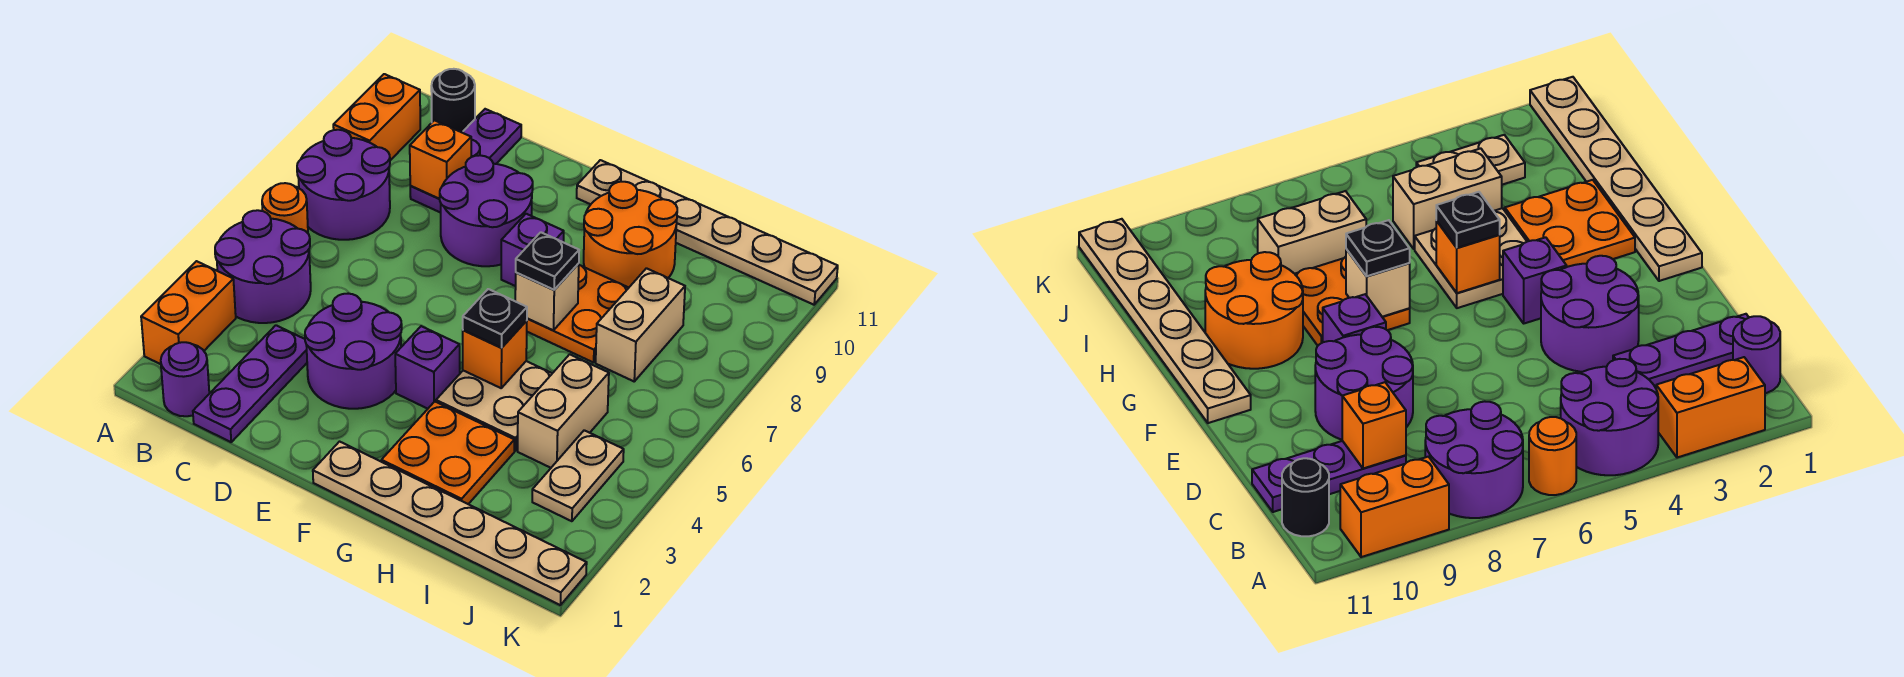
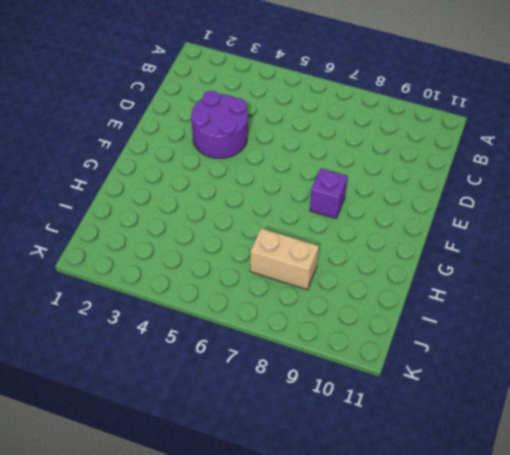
none -> orange 1x2 brick [141,261,236,364]
none -> purple 2x2 round brick [215,210,311,323]
none -> orange 1x1 round brick [262,183,308,233]

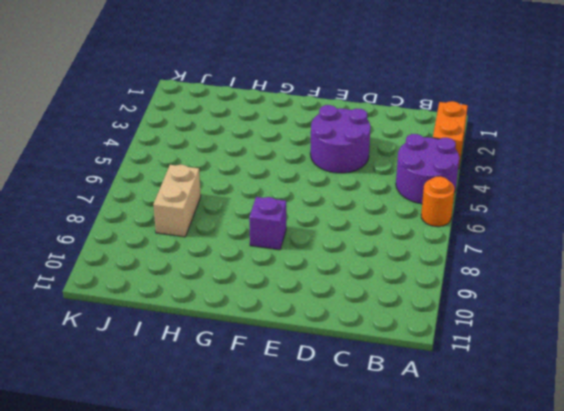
none -> purple 2x2 round brick [297,130,390,240]
none -> orange 1x2 brick [333,74,420,160]
none -> purple 1x1 round brick [161,342,209,416]

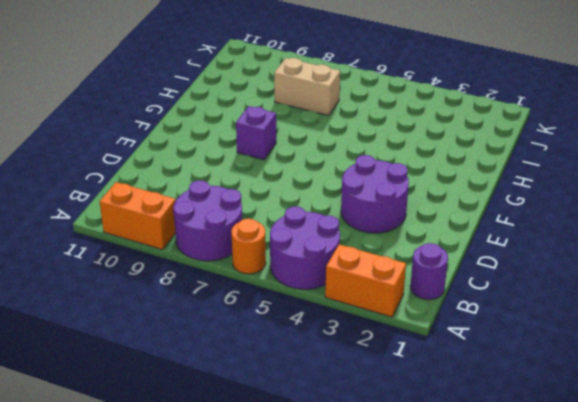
none -> black 1x1 round brick [431,69,475,132]
none -> purple 1x3 plate [193,325,307,442]
none -> purple 1x3 plate [410,109,521,213]

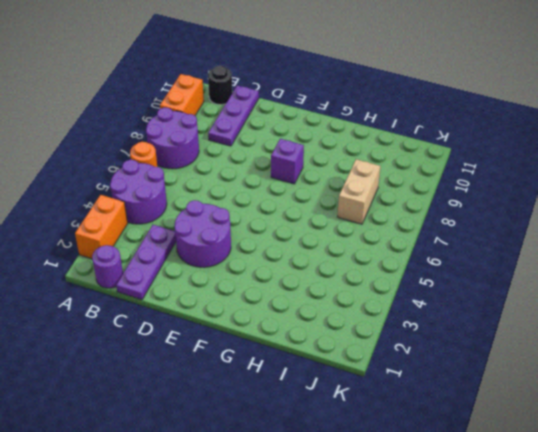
none -> purple 2x2 round brick [440,155,533,266]
none -> tan 1x6 plate [313,442,587,605]
none -> purple 1x1 brick [395,326,460,409]

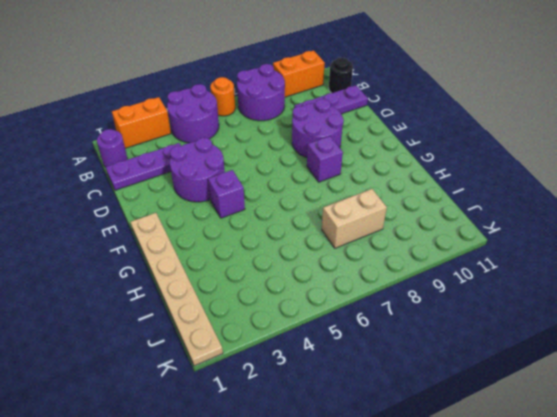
none -> tan 1x6 plate [577,160,838,305]
none -> orange 2x2 plate [381,402,514,504]
none -> tan 2x2 plate [436,361,552,451]

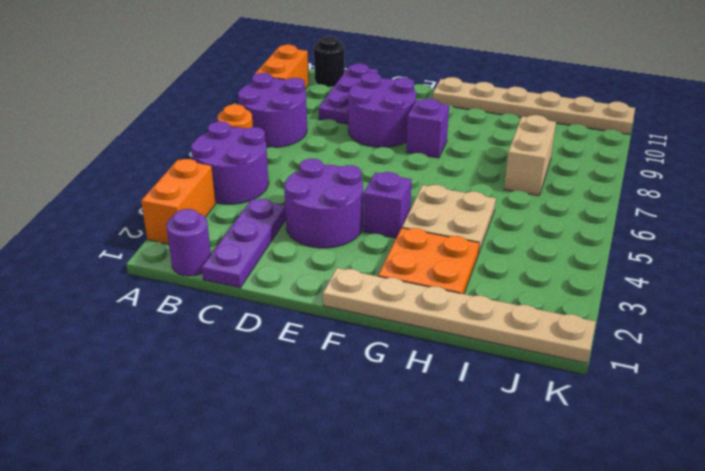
none -> orange 2x2 plate [527,265,628,363]
none -> orange 2x2 round brick [584,182,677,288]
none -> tan 1x2 brick [518,354,609,468]

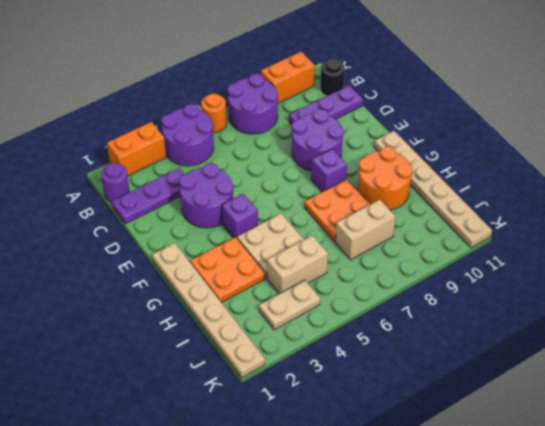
none -> orange 1x1 brick [410,120,471,199]
none -> orange 1x1 brick [463,321,527,388]
none -> tan 1x1 brick [515,263,579,330]

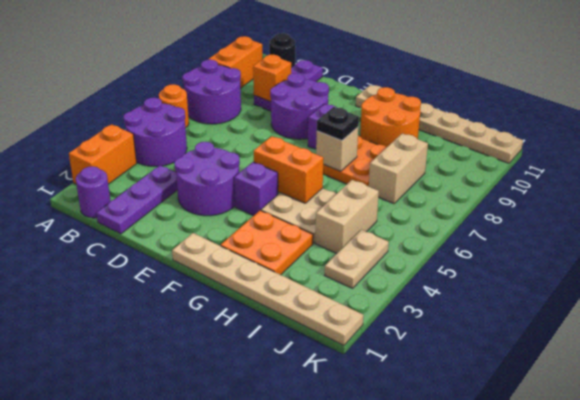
orange 1x2 brick [254,136,324,203] -> orange 1x1 brick [463,321,527,388]
none -> black 1x1 plate [463,289,527,348]

